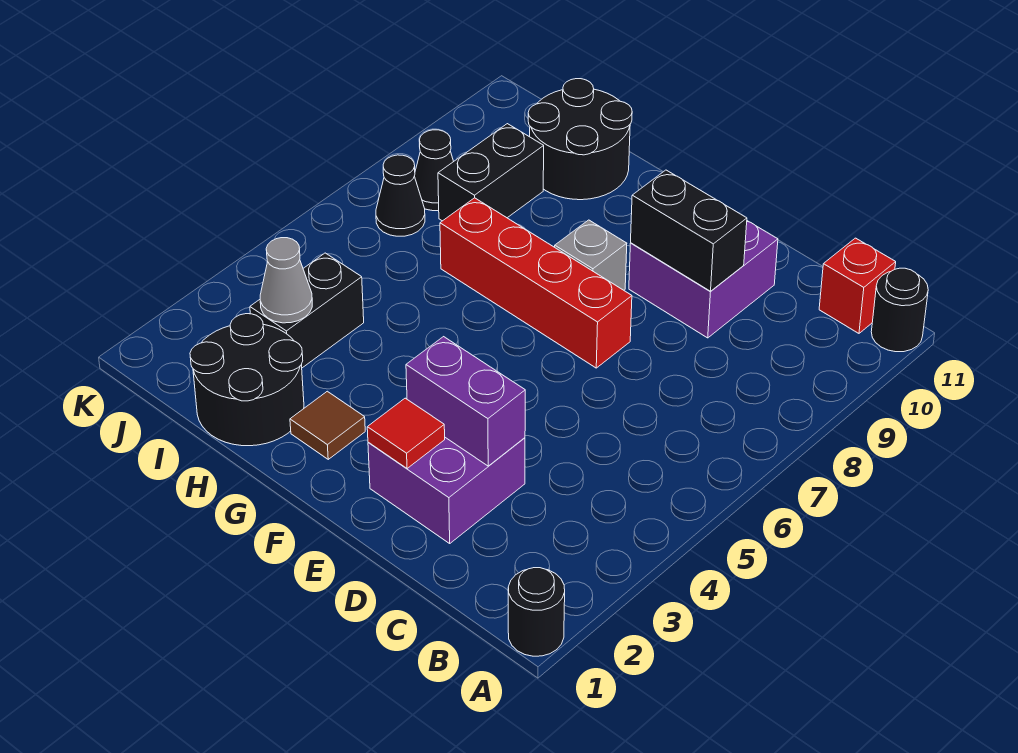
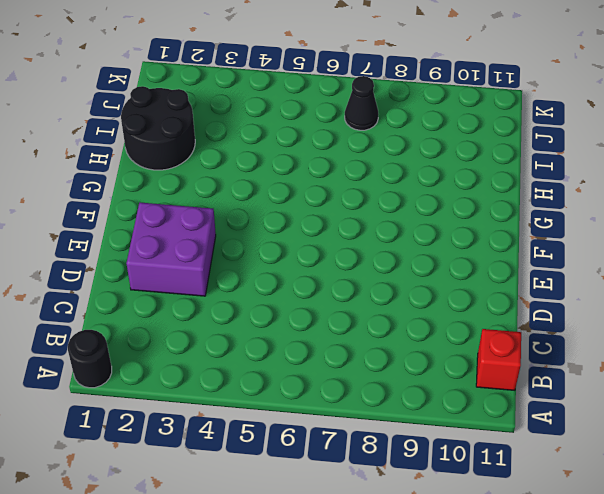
none -> black 1x1 round brick [871,268,928,352]
none -> purple 2x2 brick [629,221,778,338]
none -> red 1x4 brick [440,198,632,368]

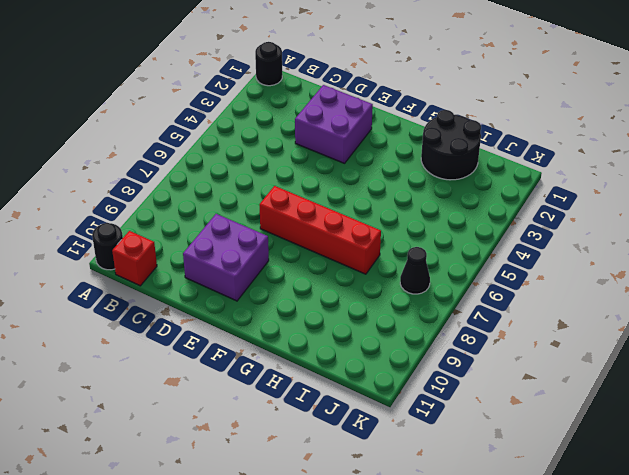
none -> grey 1x1 brick [555,220,627,290]
none -> brown 1x1 tile [290,391,365,459]
none -> black 2x2 round brick [528,79,632,200]

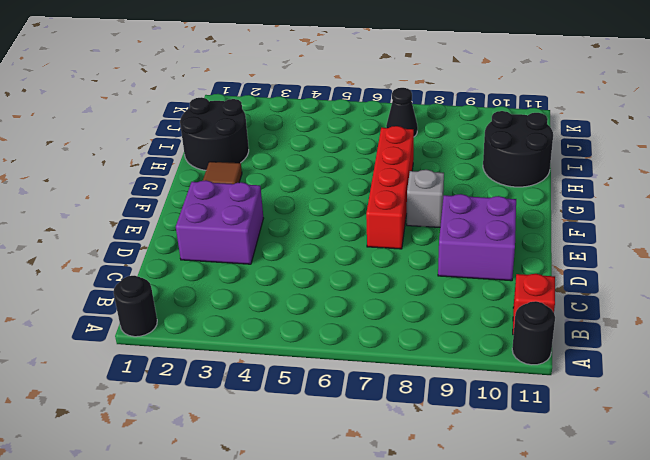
none -> black 1x2 brick [250,253,364,368]
none -> black 1x2 brick [438,124,544,221]
none -> black 1x1 cone [414,130,454,211]

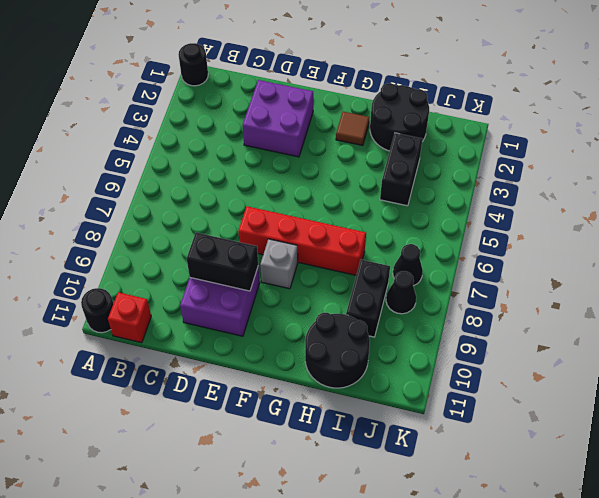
none -> purple 1x2 brick [406,337,525,466]
none -> red 1x1 tile [367,398,445,468]
none -> grey 1x1 cone [260,238,312,323]

